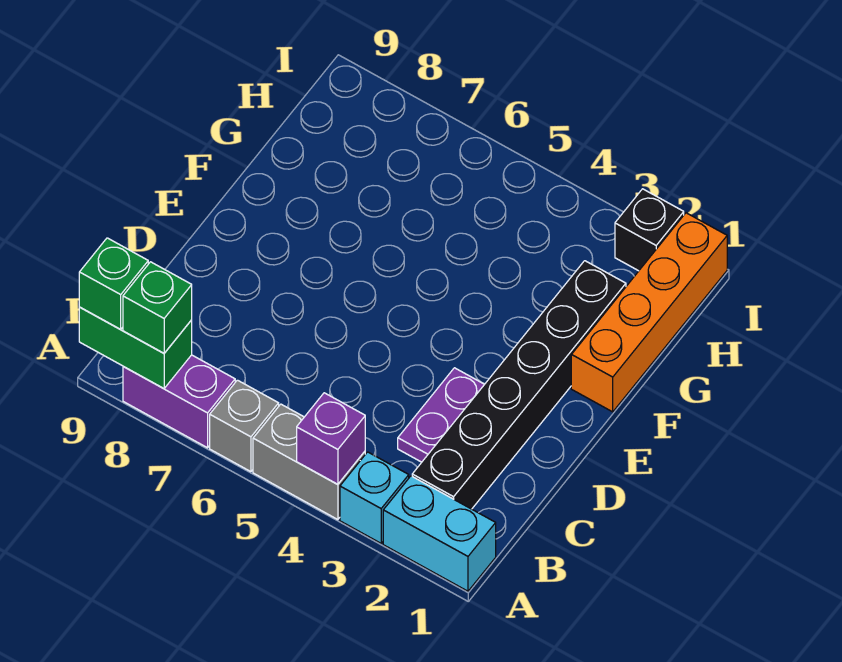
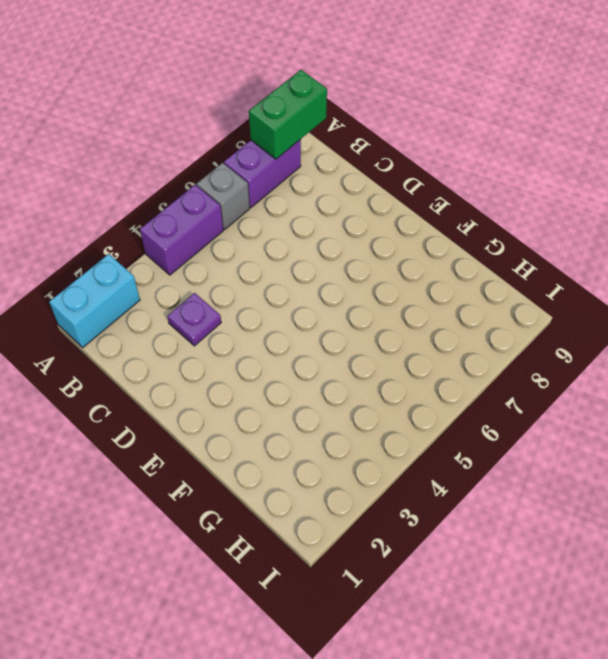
purple 1x2 brick [140,185,223,275] -> grey 1x2 brick [253,404,365,520]
purple 1x1 plate [167,293,221,346] -> purple 1x2 plate [398,368,485,462]
none -> cyan 1x1 brick [340,452,409,543]
none -> black 1x6 brick [412,261,626,509]
none -> orange 1x4 brick [571,213,727,412]

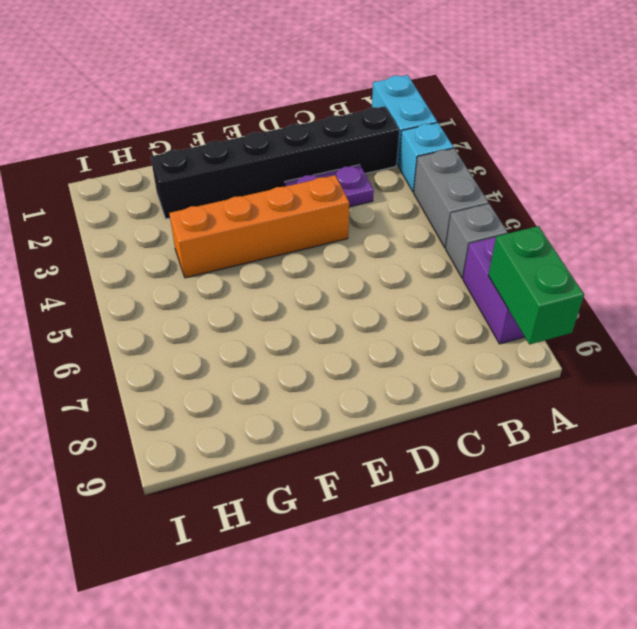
orange 1x4 brick [169,175,349,278] -> orange 1x4 brick moved to [571,213,727,412]
none -> black 1x1 brick [615,189,684,271]
none -> purple 1x1 brick [297,393,365,484]
none -> green 1x1 brick [123,262,192,353]

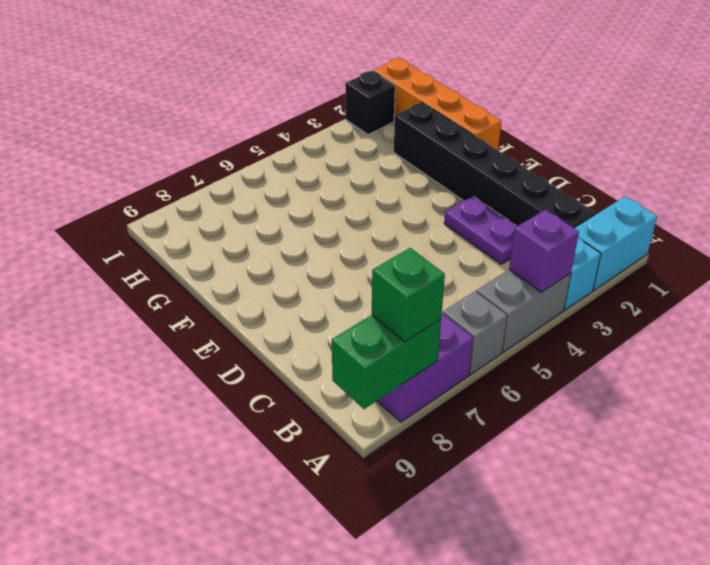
none -> green 1x1 brick [79,238,148,329]

